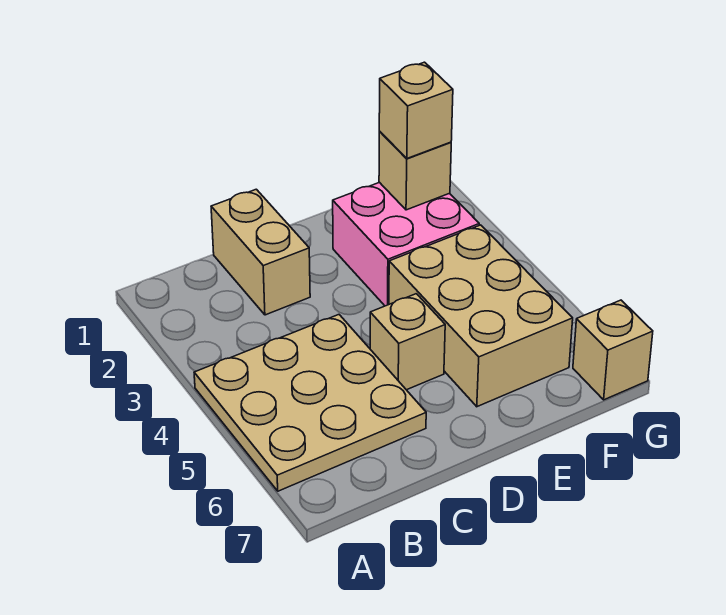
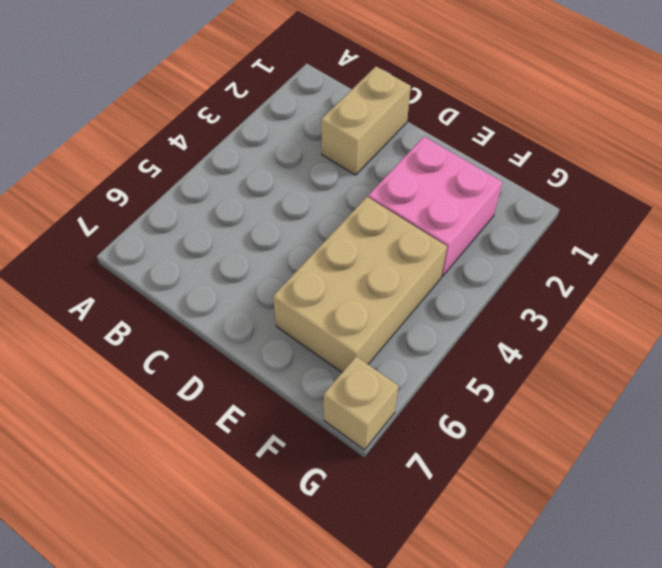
none -> tan 3x3 plate [194,315,426,491]
none -> tan 1x1 brick [370,294,445,390]

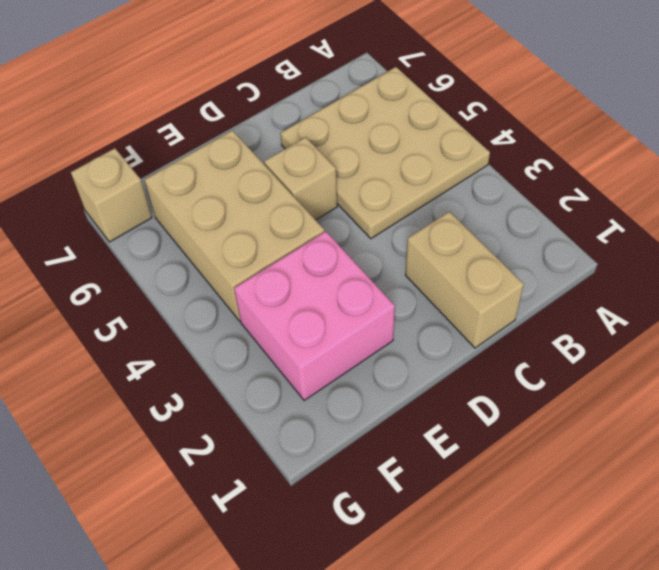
none -> tan 1x1 brick [379,132,451,210]
none -> tan 1x1 brick [379,62,453,158]

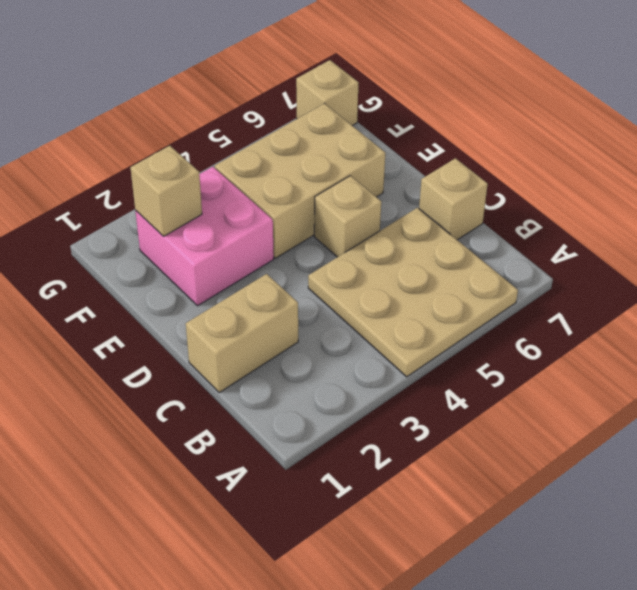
tan 1x1 brick [419,158,487,240] -> tan 1x1 brick moved to [379,62,453,158]

